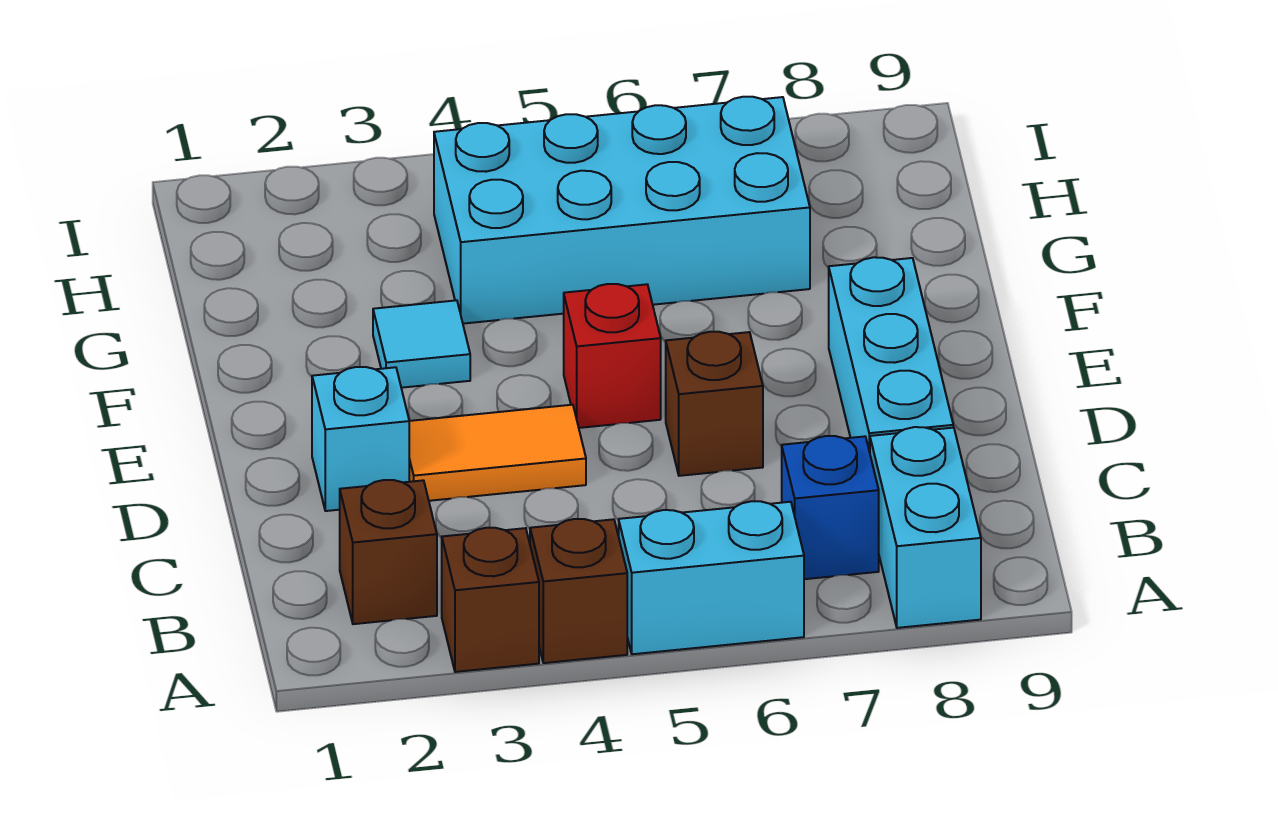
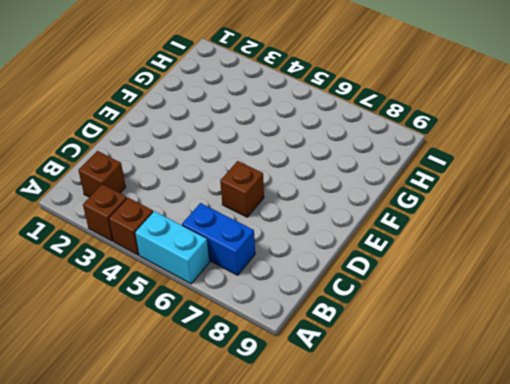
blue 1x2 brick [182,203,255,275] -> blue 1x1 brick [782,436,879,579]
none -> cyan 1x2 brick [870,427,981,628]
none -> cyan 1x3 brick [829,257,953,452]
none -> cyan 1x1 brick [312,367,409,511]

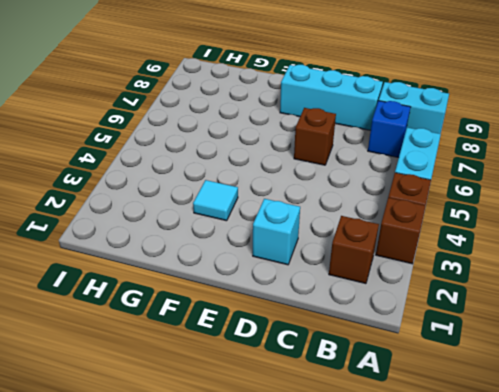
none -> orange 1x2 tile [409,405,586,501]
none -> red 1x1 brick [564,284,661,428]
none -> cyan 2x4 brick [434,97,810,324]

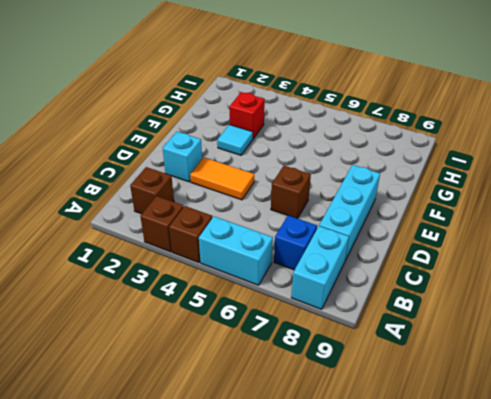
red 1x1 brick [229,92,265,139] -> red 1x1 brick moved to [564,284,661,428]
none -> cyan 2x4 brick [434,97,810,324]

